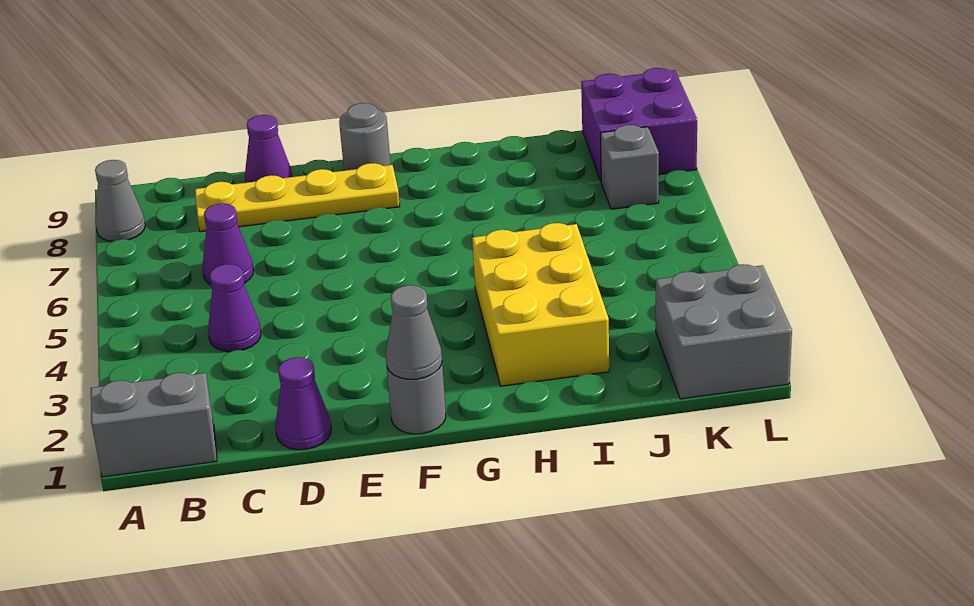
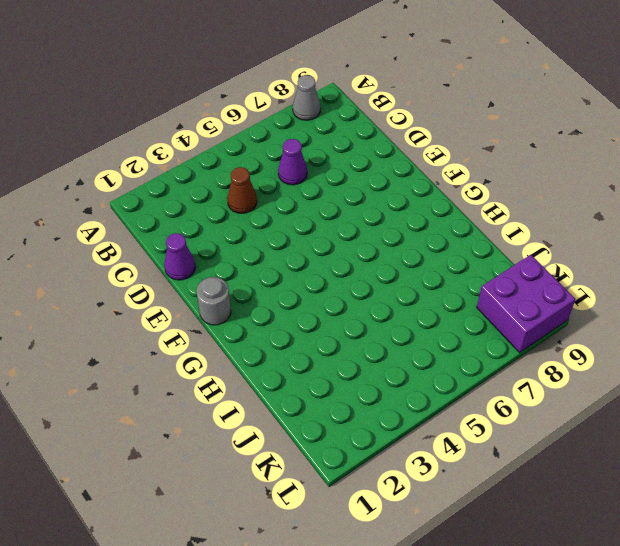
brown 1x1 cone [227,167,257,213] -> purple 1x1 cone [208,264,261,352]
none -> grey 1x2 brick [91,373,217,477]
none -> yellow 1x4 plate [195,163,400,232]
none -> purple 1x1 cone [245,115,292,183]

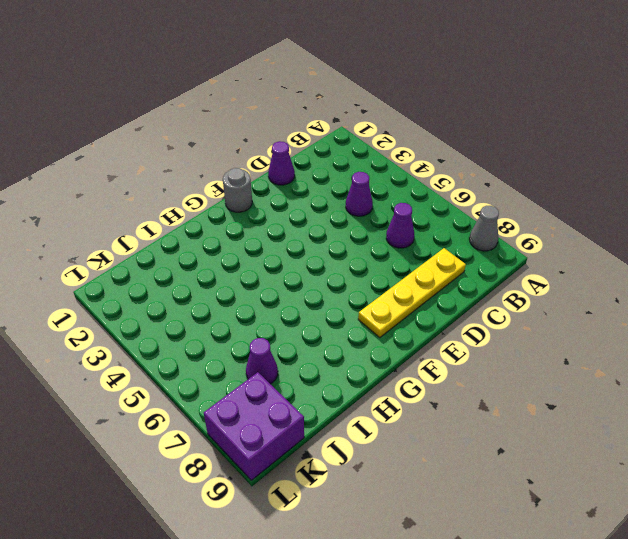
purple 1x1 cone [246,338,278,384] -> purple 1x1 cone moved to [245,115,292,183]
none -> grey 1x2 brick [91,373,217,477]
none -> grey 1x1 round brick [339,103,391,171]
none -> yellow 2x3 brick [472,223,609,386]

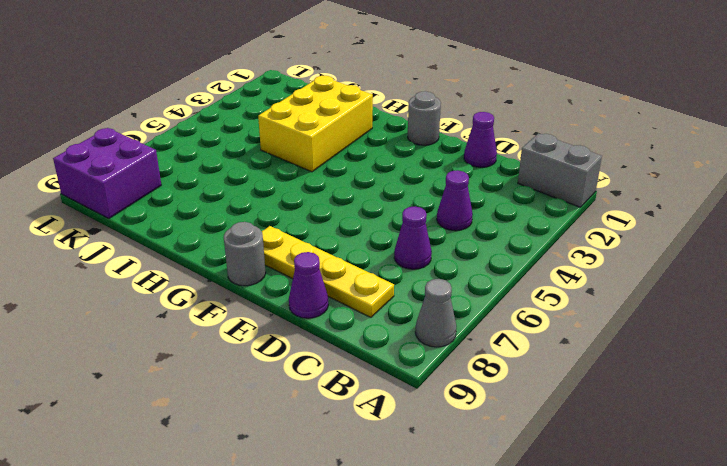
none -> grey 2x2 brick [656,264,792,399]
none -> grey 1x1 brick [601,125,659,209]
none -> grey 1x1 cone [386,285,442,379]

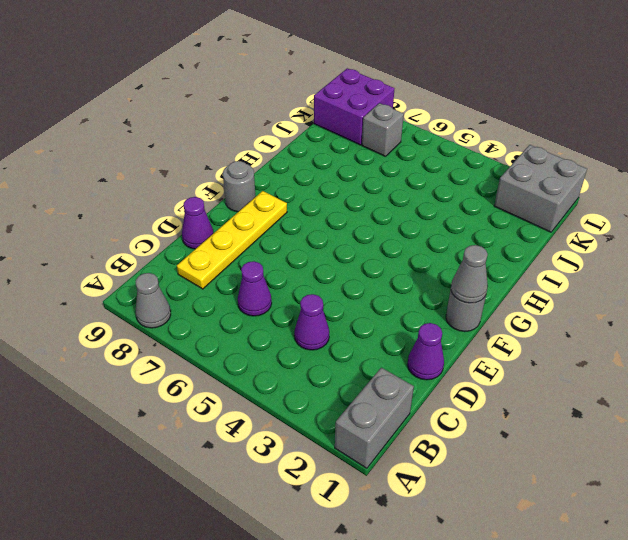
none -> yellow 2x3 brick [472,223,609,386]

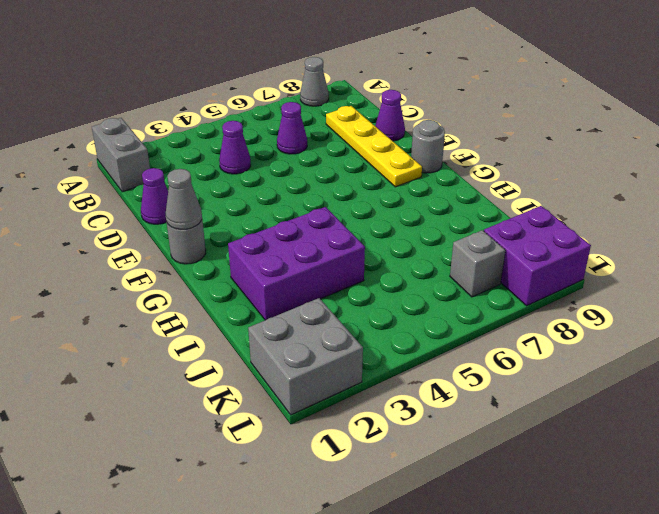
purple 2x3 brick [228,207,365,320] -> yellow 2x3 brick [472,223,609,386]

